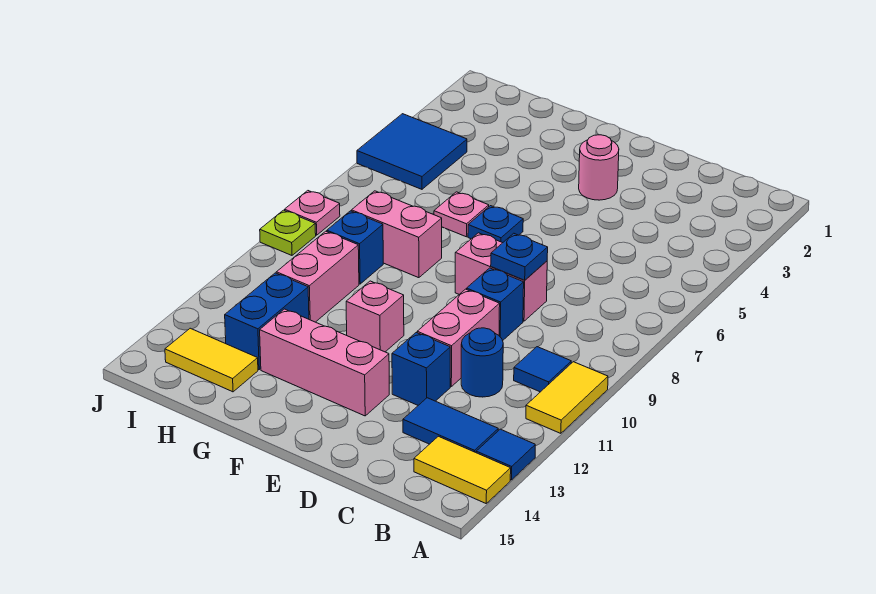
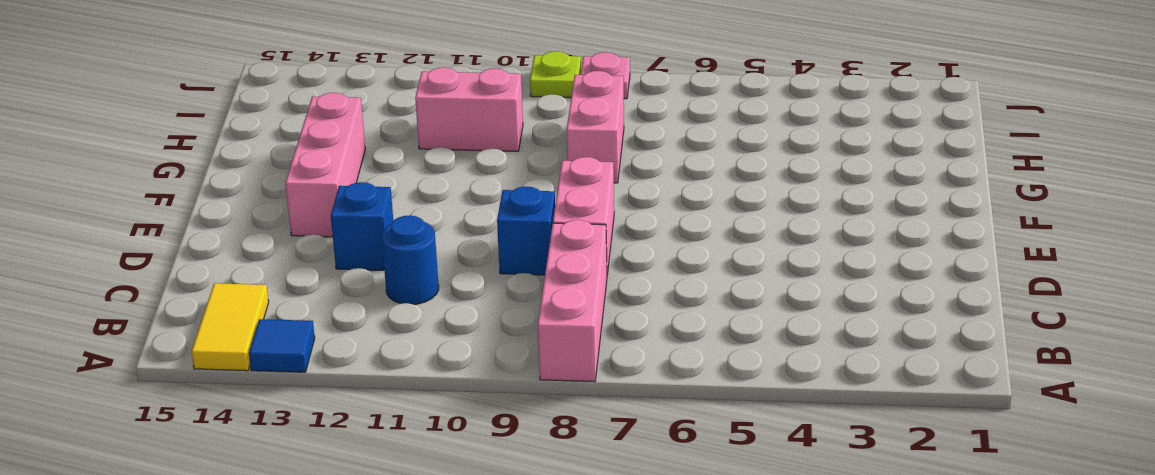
pink 1x3 brick [538,220,607,382] -> none
none -> yellow 1x2 tile [526,362,608,433]
none -> blue 1x1 tile [514,347,571,392]
none -> blue 1x2 tile [403,398,498,452]

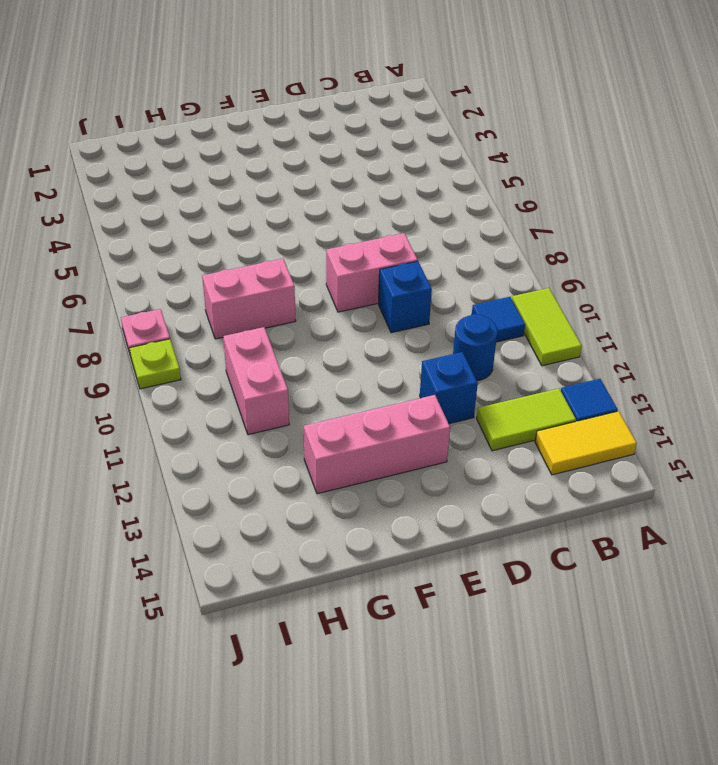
lime 1x2 tile [512,288,582,366] -> yellow 1x2 tile [526,362,608,433]
lime 1x2 tile [477,388,576,451] -> blue 1x2 tile [403,398,498,452]
none -> pink 1x2 brick [417,289,500,386]
none -> pink 1x1 round brick [579,135,619,200]
none -> blue 1x1 plate [468,206,523,243]

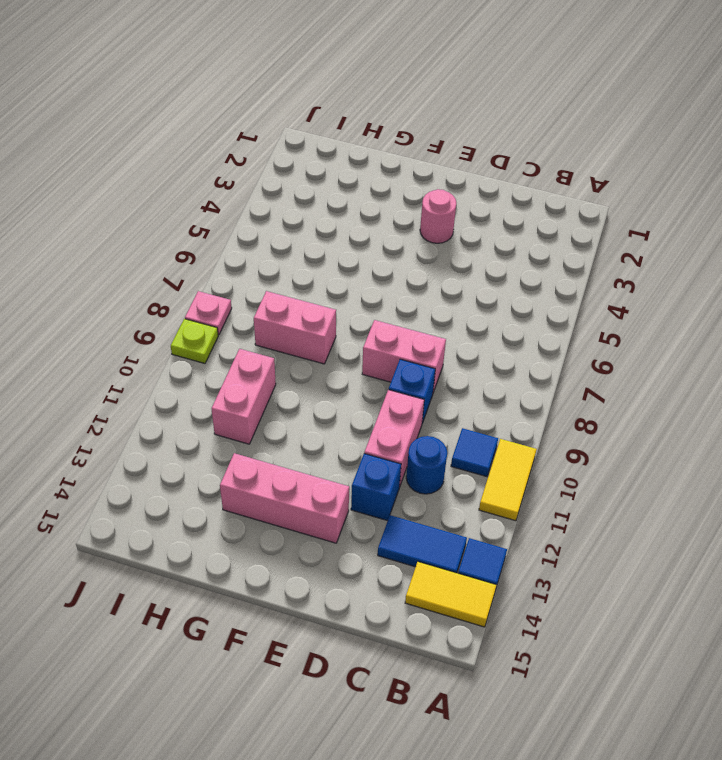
none -> blue 1x1 plate [468,206,523,243]
none -> pink 1x1 brick [346,281,404,352]
none -> pink 1x1 plate [434,192,489,237]

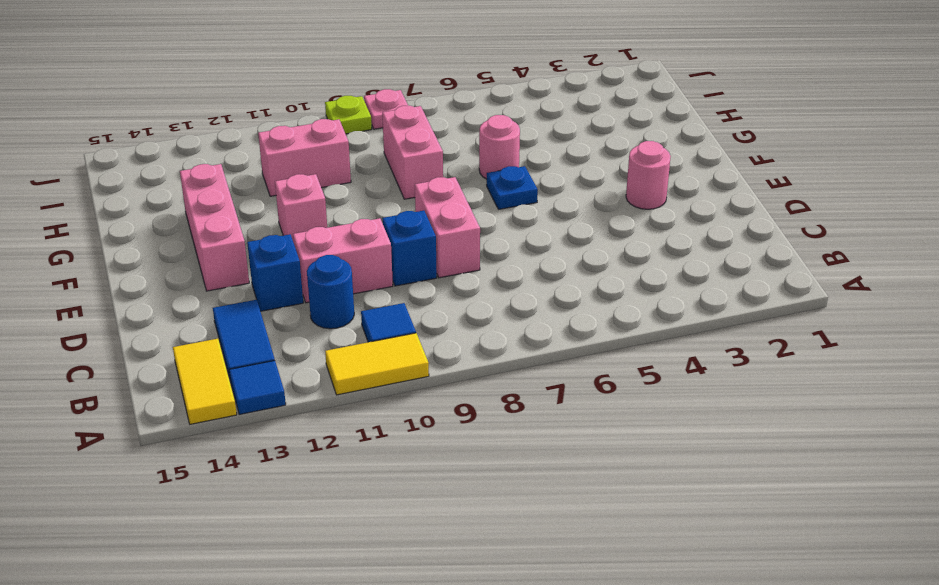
pink 1x1 round brick [479,115,520,179] -> pink 1x1 plate [434,192,489,237]
none -> blue 1x1 brick [327,211,383,284]
none -> blue 1x2 brick [225,273,309,370]
none -> yellow 1x2 tile [165,328,258,392]

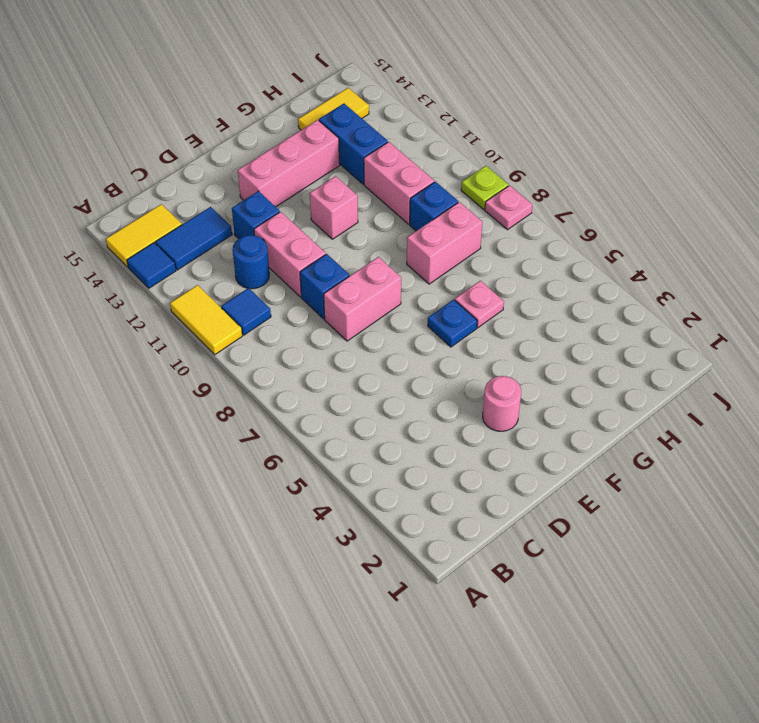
none -> blue 2x2 tile [357,114,467,189]
none -> blue 1x1 plate [491,233,548,280]

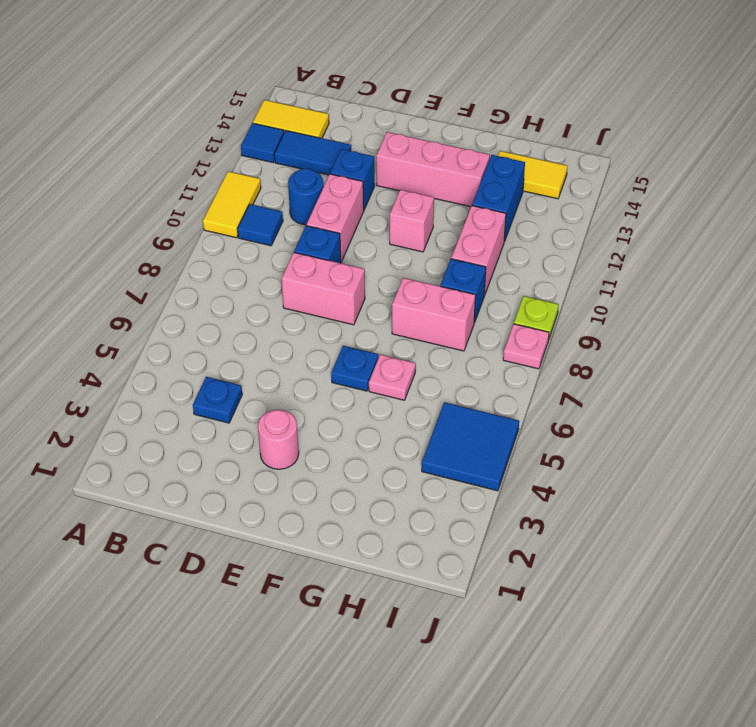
blue 1x1 plate [193,377,242,423] -> blue 1x1 plate moved to [491,233,548,280]

